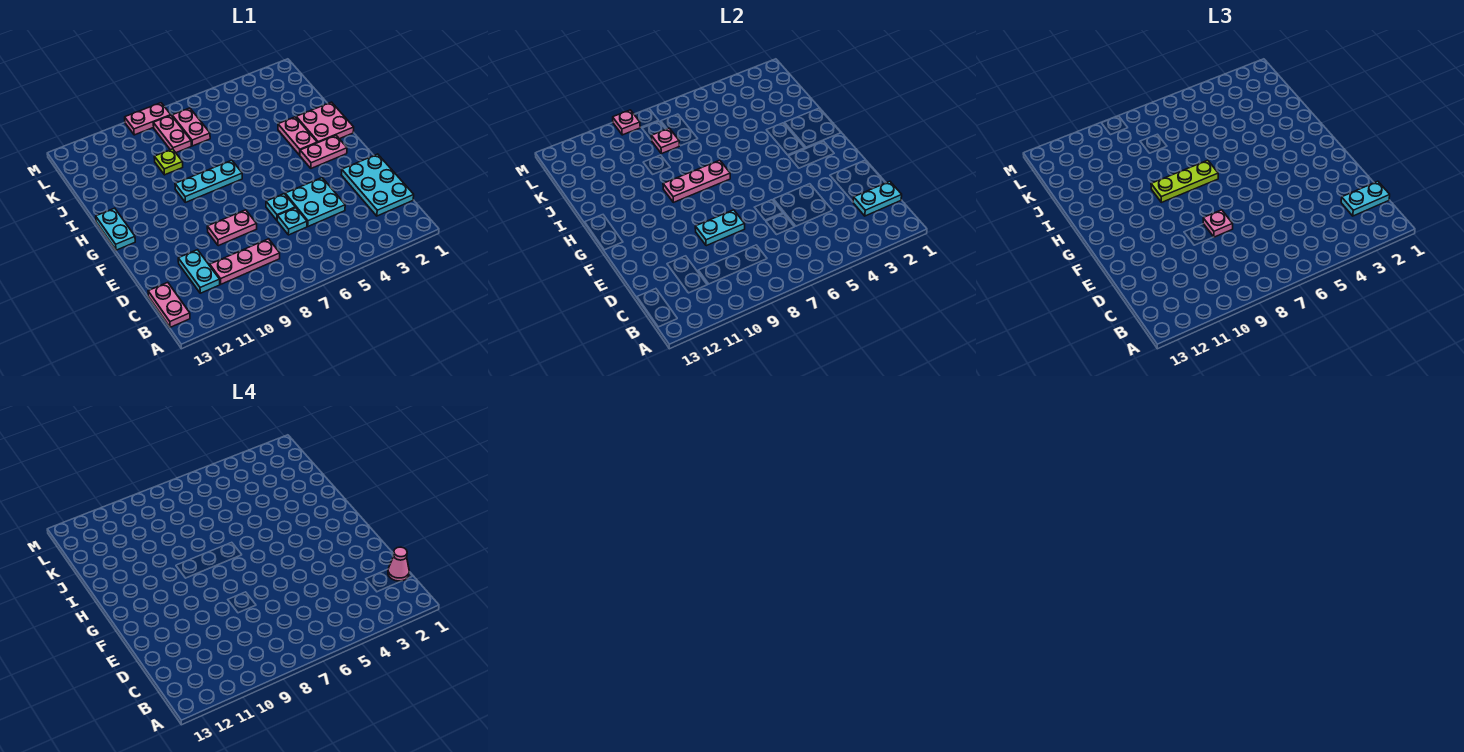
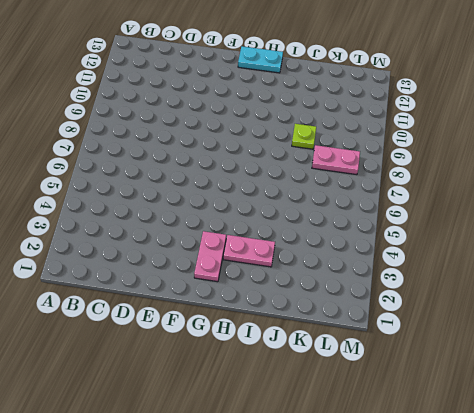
none -> pink 1x2 plate [148,282,190,327]
none -> cyan 2x3 plate [341,154,414,216]
none -> pink 1x3 plate [210,239,280,284]

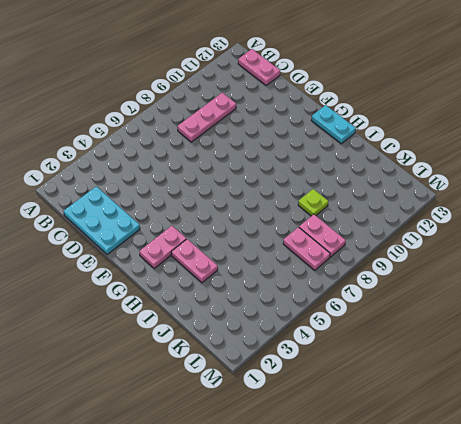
none -> cyan 1x2 plate [178,250,220,293]
none -> cyan 2x2 plate [285,178,345,226]
none -> cyan 1x1 plate [277,208,307,235]

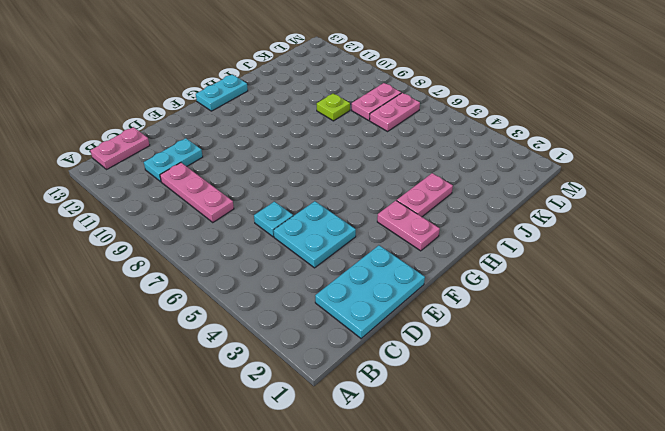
none -> cyan 1x1 plate [266,194,295,220]
none -> pink 1x2 plate [207,210,257,246]
none -> pink 2x2 plate [296,102,354,143]

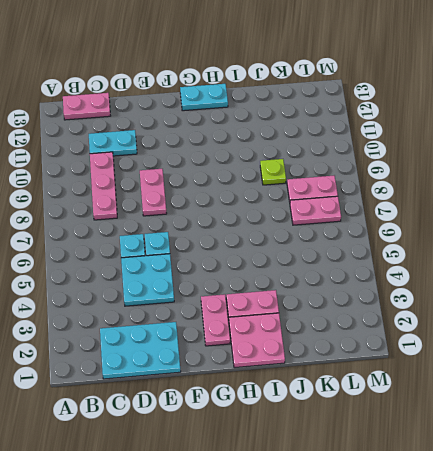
none -> cyan 1x3 plate [175,160,242,202]
none -> pink 1x2 plate [125,103,171,135]
none -> cyan 1x2 plate [853,181,902,216]

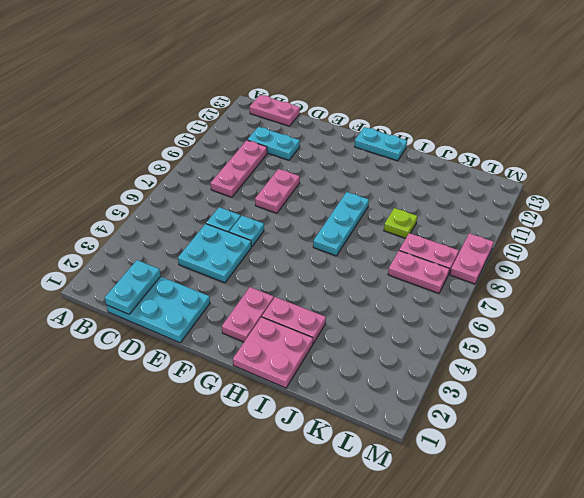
none -> cyan 1x2 plate [695,210,745,246]
none -> pink 1x3 plate [663,160,730,202]
none -> pink 1x1 plate [651,128,679,154]

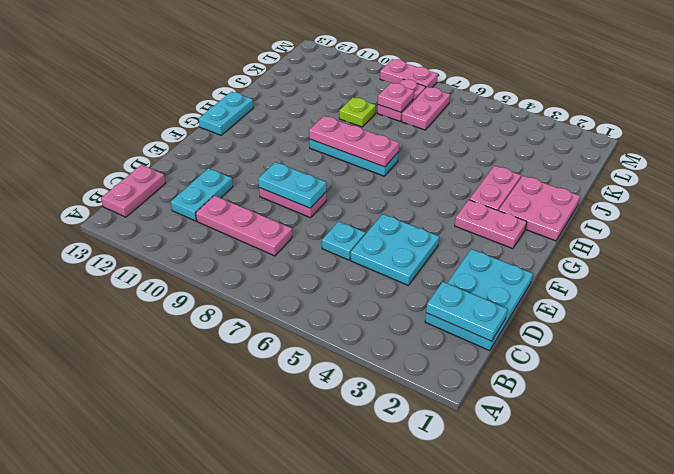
none -> cyan 1x1 plate [266,194,295,220]
none -> pink 1x1 plate [613,110,640,135]
none -> cyan 1x2 plate [1341,181,1390,216]

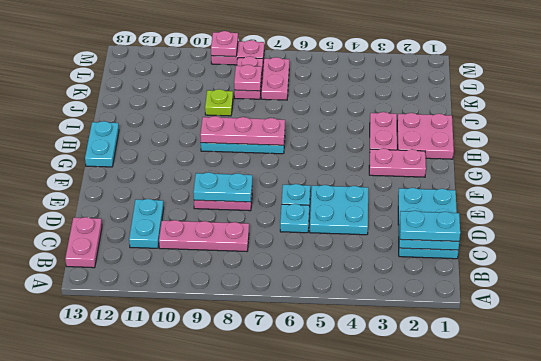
none -> pink 1x1 plate [1203,210,1233,237]
none -> lime 1x3 plate [1151,160,1218,202]
none -> pink 1x1 cone [388,547,409,581]

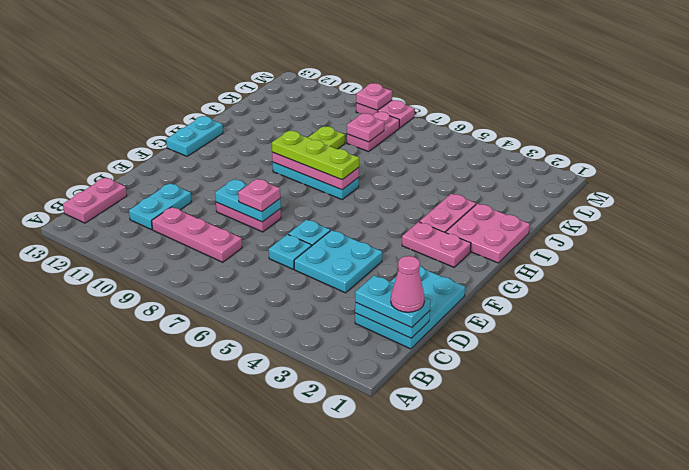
none -> pink 1x2 plate [172,108,210,146]

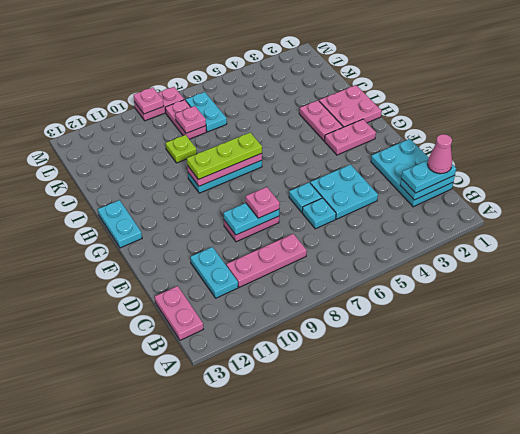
cyan 1x2 plate [186,92,227,132] -> pink 1x2 plate [172,108,210,146]

